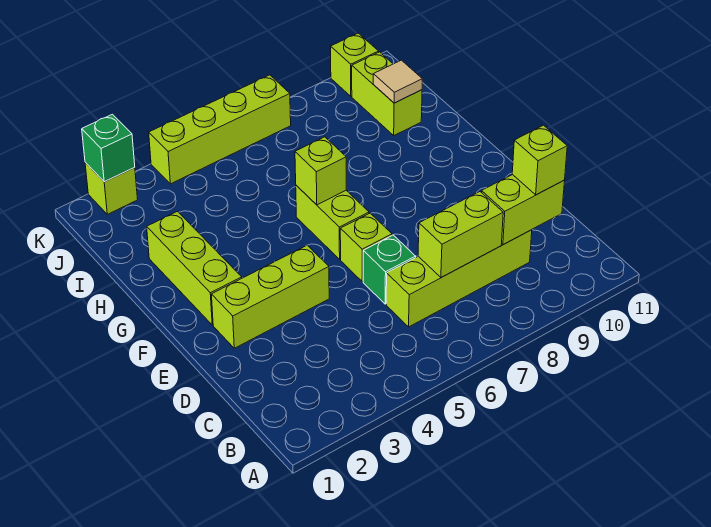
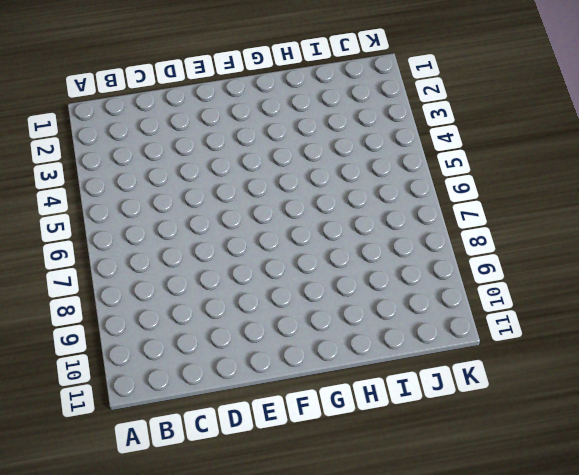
none -> lime 1x4 brick [386,230,532,327]
none -> green 1x1 brick [363,235,416,304]
none -> lime 1x3 brick [211,245,329,348]

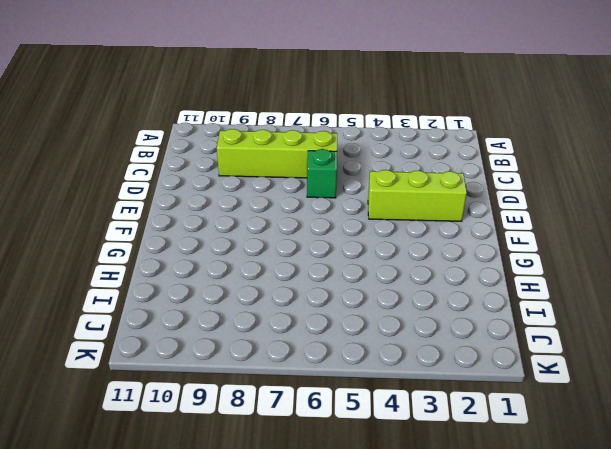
none -> lime 1x1 brick [340,213,392,282]
none -> lime 1x3 brick [147,211,242,325]
none -> lime 1x2 brick [296,185,369,259]

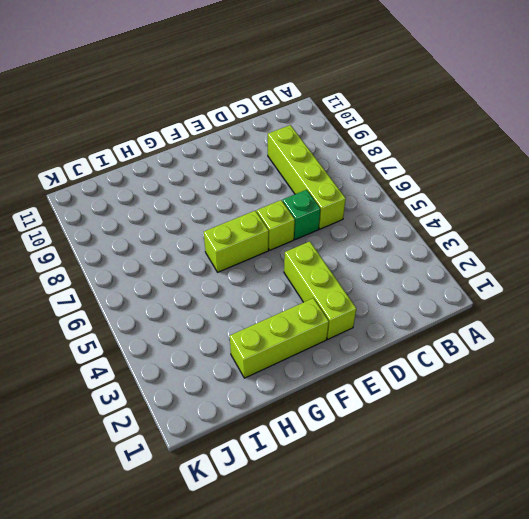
none -> lime 1x2 brick [352,52,422,135]
none -> lime 1x1 brick [85,162,138,214]
none -> lime 1x4 brick [149,75,291,184]

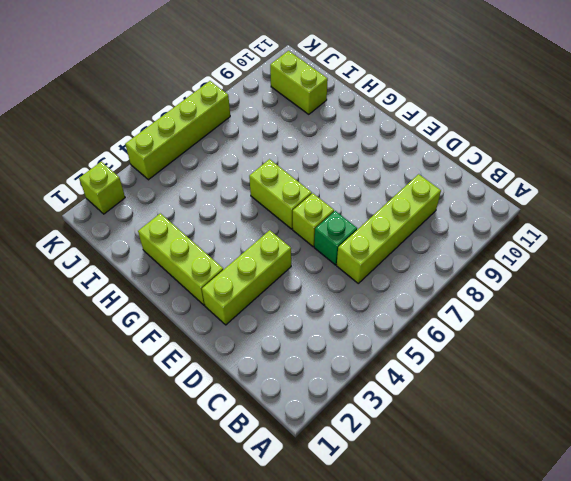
none -> lime 1x1 brick [331,33,379,96]
none -> lime 1x2 brick [418,192,503,278]
none -> lime 1x2 brick [482,175,565,245]

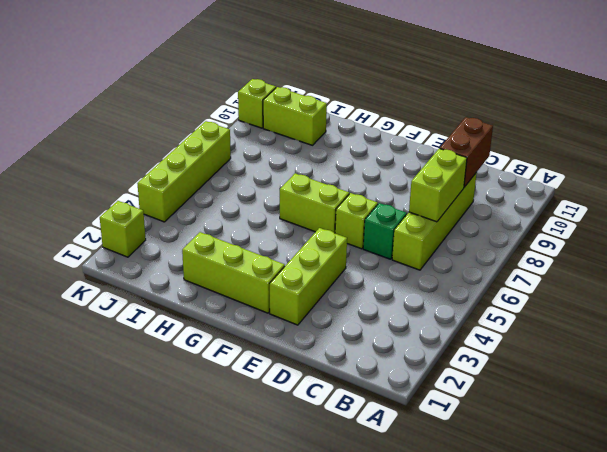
brown 1x2 brick [440,117,493,187] -> lime 1x2 brick [482,175,565,245]
none -> lime 1x1 brick [295,137,346,205]
none -> tan 1x1 tile [373,60,422,103]
none -> green 1x1 brick [82,114,135,182]

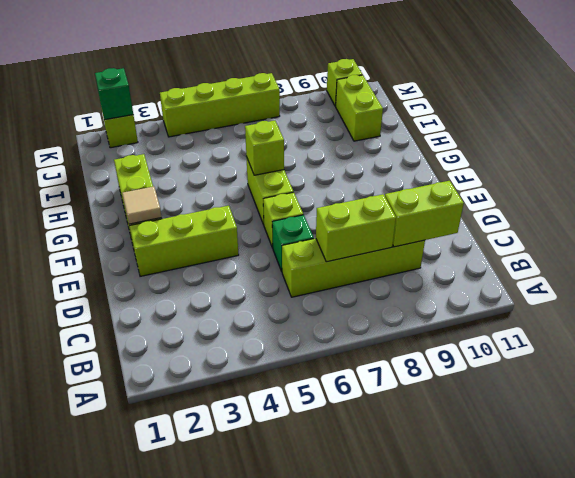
tan 1x1 tile [122,187,162,224] -> tan 1x1 tile moved to [373,60,422,103]
none -> lime 1x1 brick [512,125,567,195]

